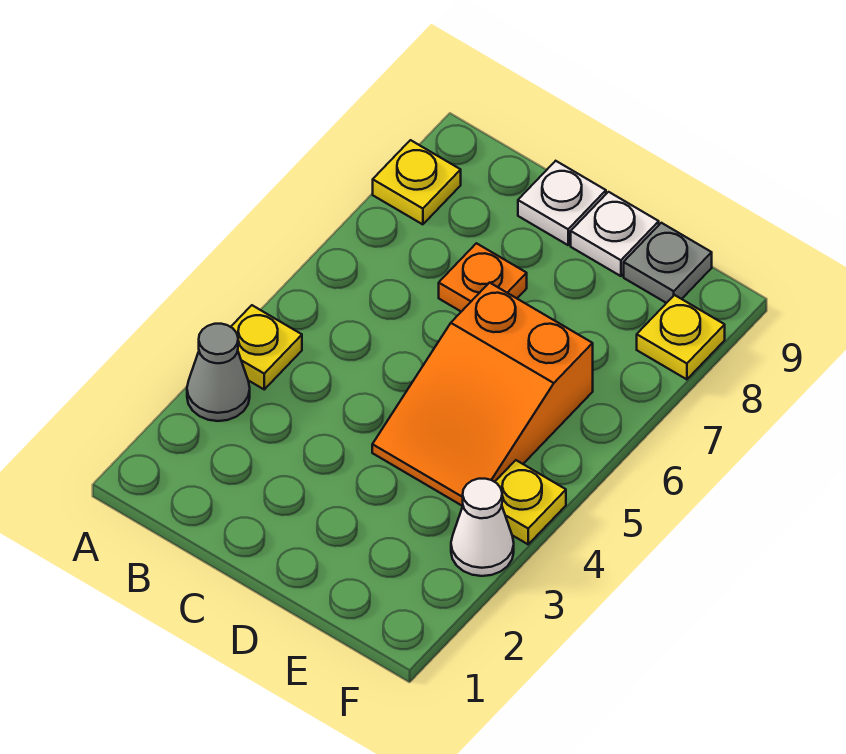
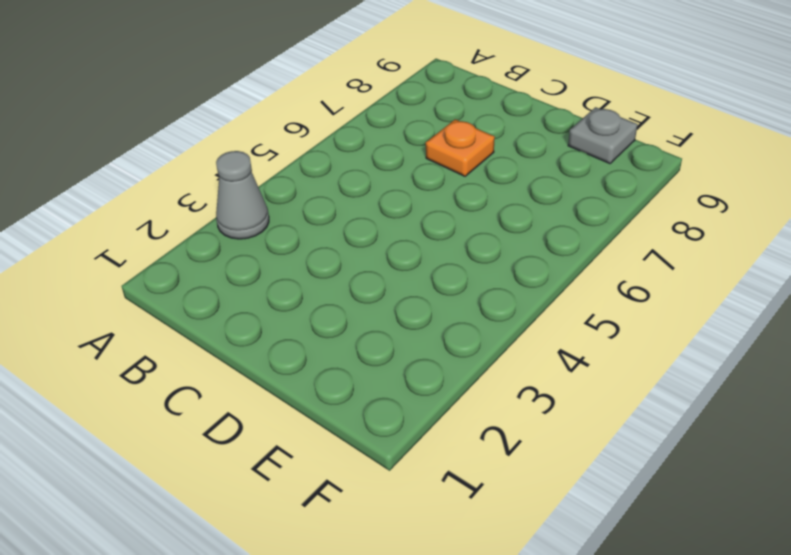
none -> yellow 1x1 plate [231,305,302,389]
none -> yellow 1x1 plate [373,140,461,224]

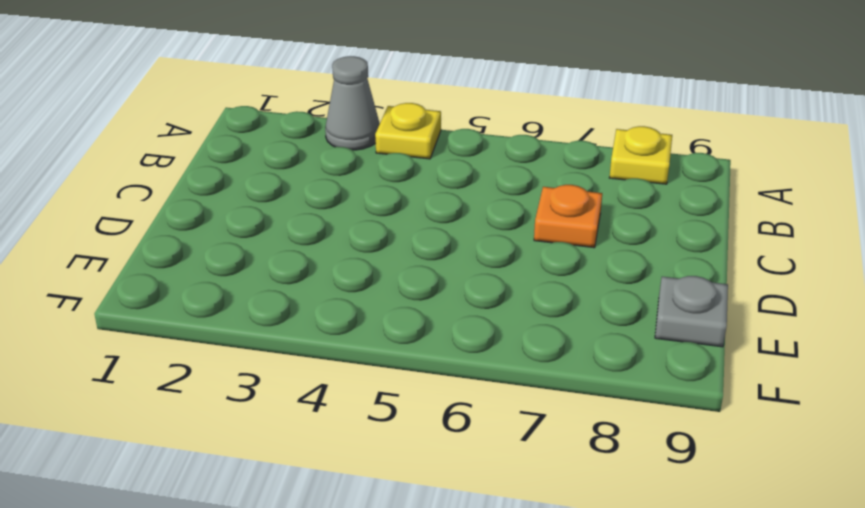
none -> white 1x1 plate [518,161,606,245]
none -> orange 2x3 slope [372,283,593,506]

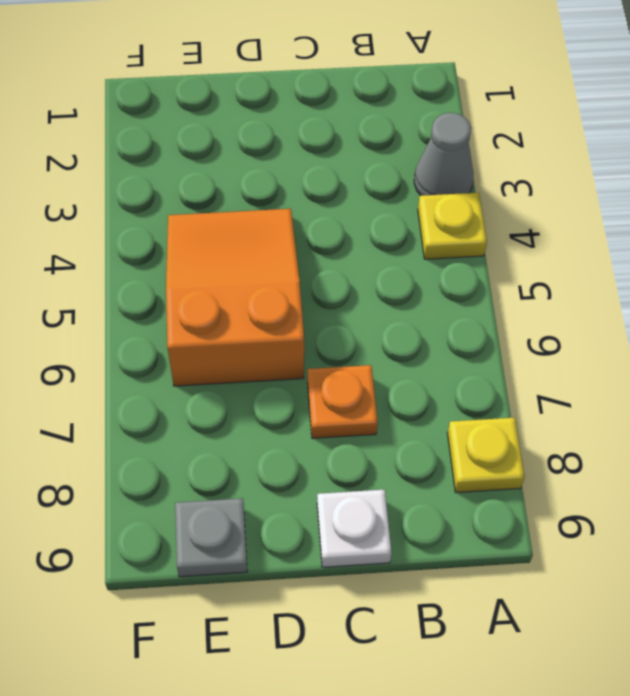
none -> white 1x1 plate [571,192,659,276]
none -> white 1x1 cone [451,479,514,576]

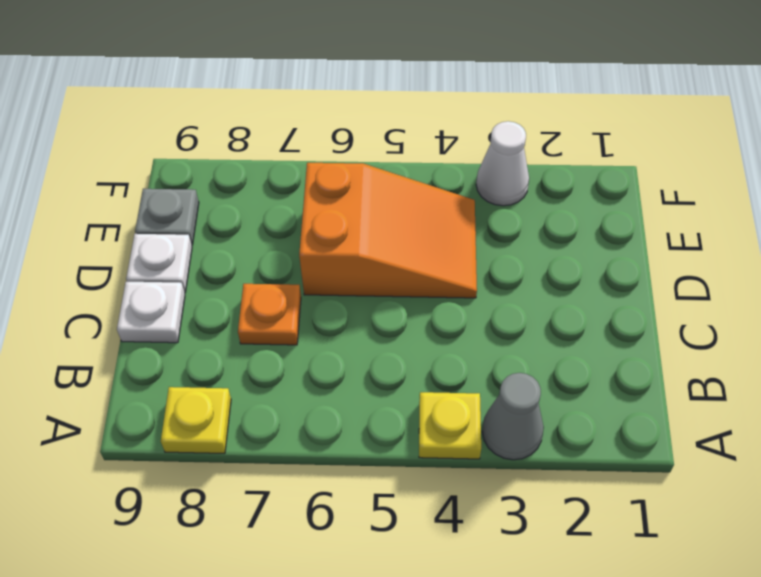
none -> yellow 1x1 plate [495,460,566,544]
none -> yellow 1x1 plate [637,295,725,379]

